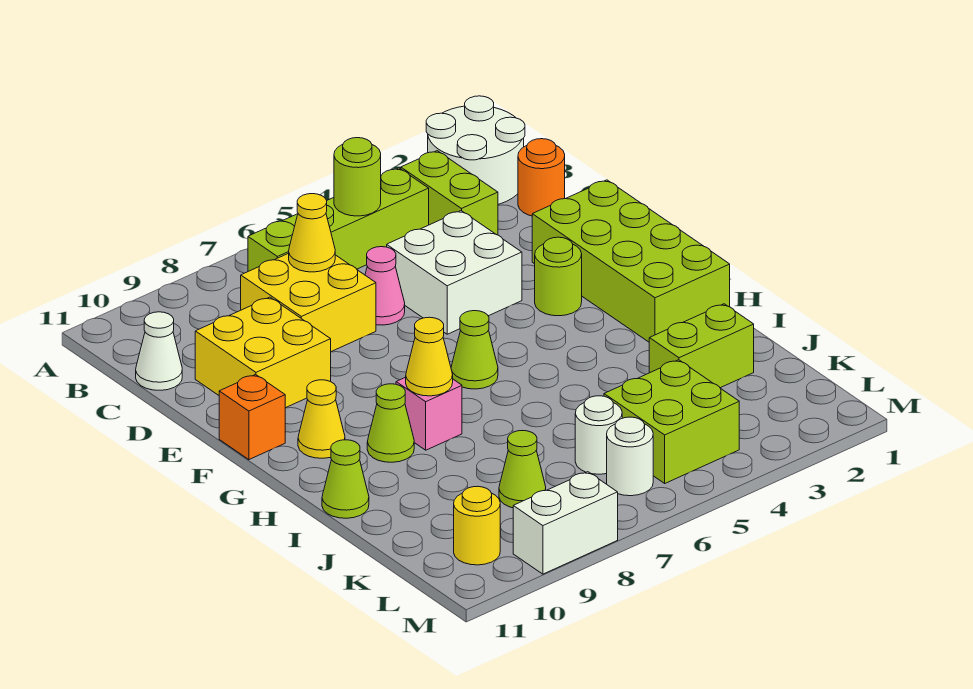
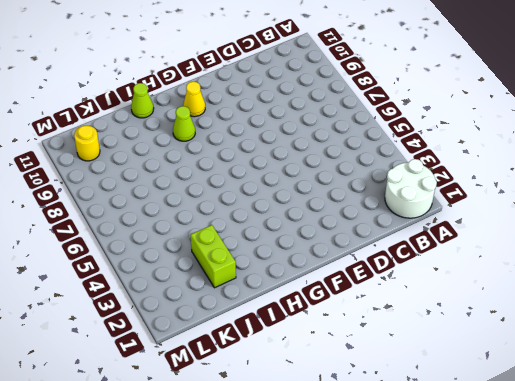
none -> lime 1x2 brick [401,151,498,235]
none -> lime 1x4 brick [248,168,429,271]
none -> orange 1x1 round brick [518,139,565,216]

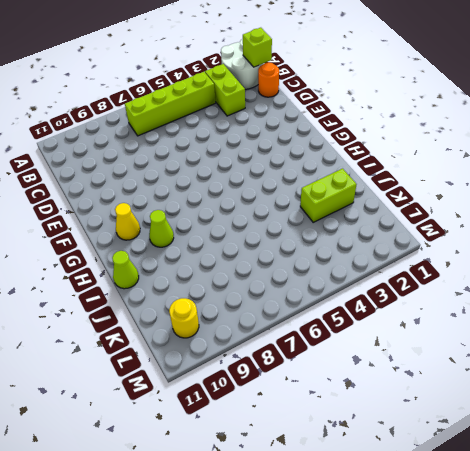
lime 1x1 brick [243,28,272,67] -> none
none -> yellow 2x2 brick [241,253,376,352]
none -> white 1x1 cone [136,312,182,390]
none -> white 2x2 brick [387,211,522,334]

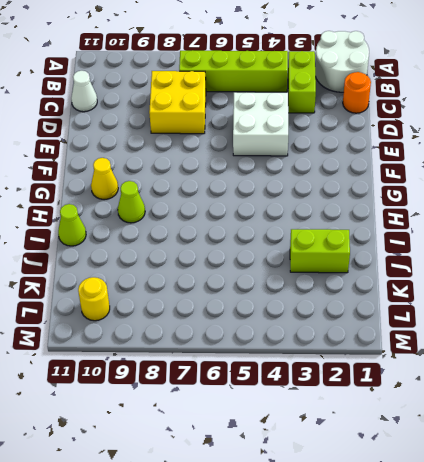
none -> pink 1x1 cone [365,247,405,325]
none -> yellow 2x2 brick [195,297,331,408]
none -> lime 2x4 brick [532,180,730,342]

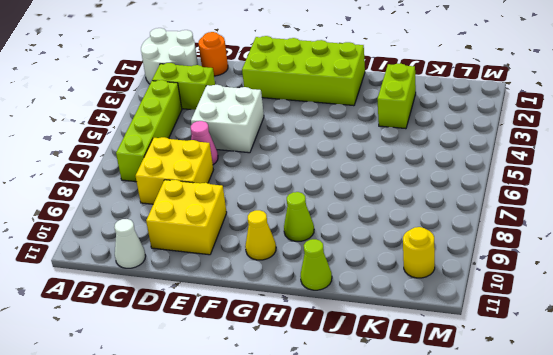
none -> lime 1x1 round brick [535,237,582,316]
none -> orange 1x1 brick [219,375,285,460]
none -> lime 1x1 cone [451,311,498,389]

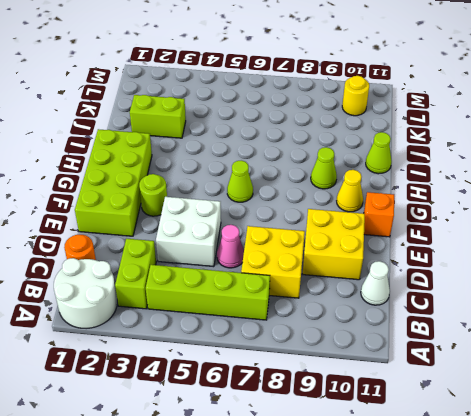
none -> pink 1x1 brick [396,377,462,450]
none -> lime 2x2 brick [604,360,739,483]
none -> white 1x1 round brick [575,396,622,474]

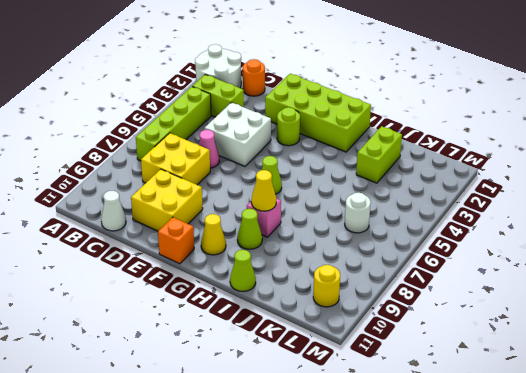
none -> lime 2x2 brick [604,360,739,483]
none -> lime 1x1 cone [499,431,546,508]
none -> white 1x1 round brick [607,417,653,496]

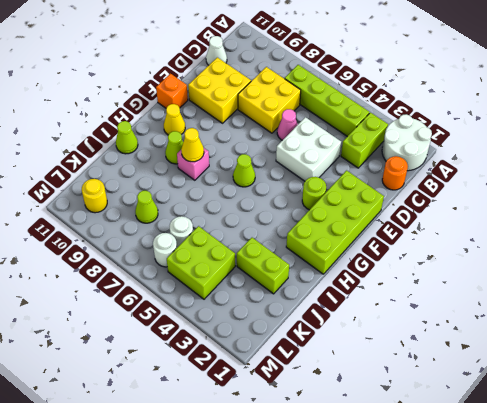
none -> white 1x2 brick [513,472,618,574]
none -> lime 1x1 round brick [334,138,381,216]
none -> yellow 1x1 cone [289,194,335,272]

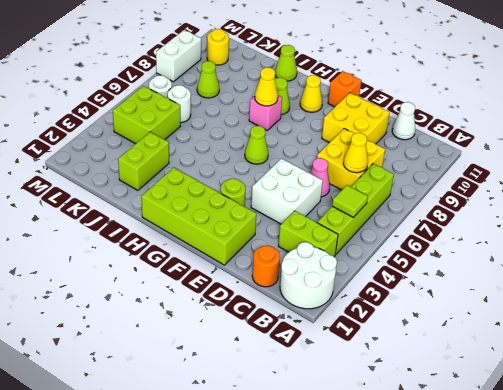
lime 1x1 tile [332,185,368,217] -> lime 1x1 round brick [334,138,381,216]

